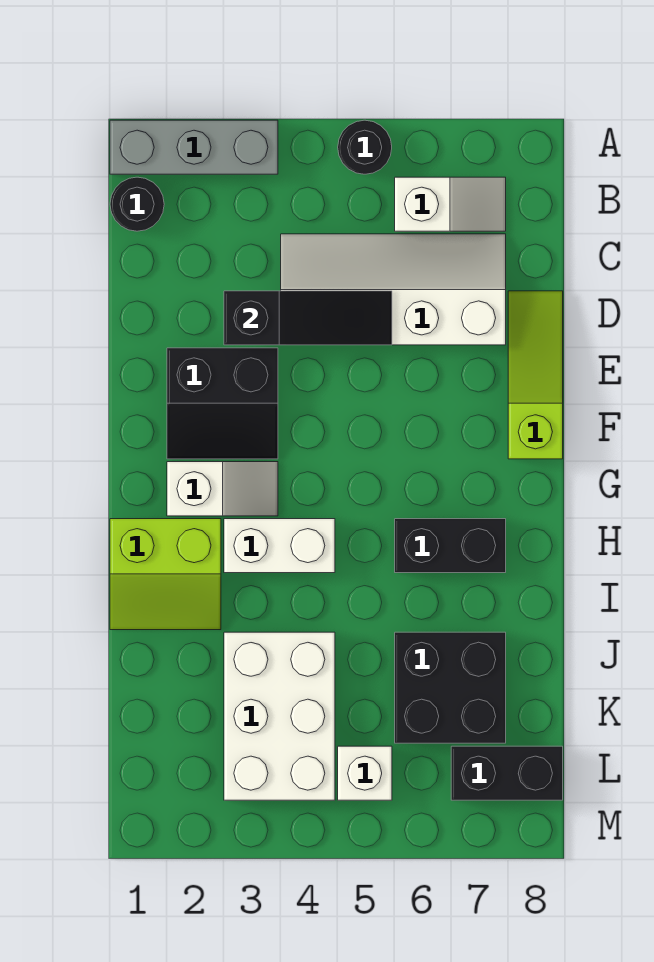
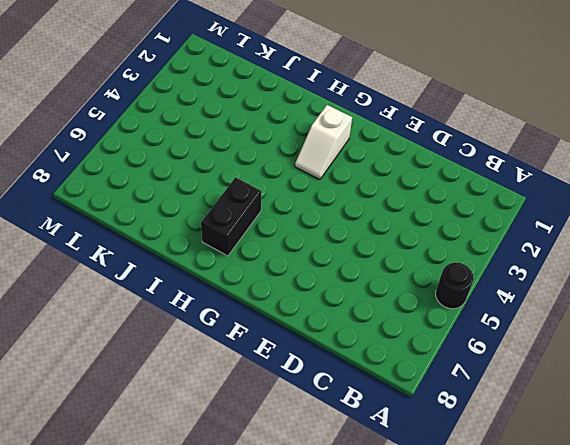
none -> grey 1x3 brick [110,120,278,174]
none -> black 1x1 round brick [110,177,164,231]
none -> white 1x2 slope [395,177,506,231]

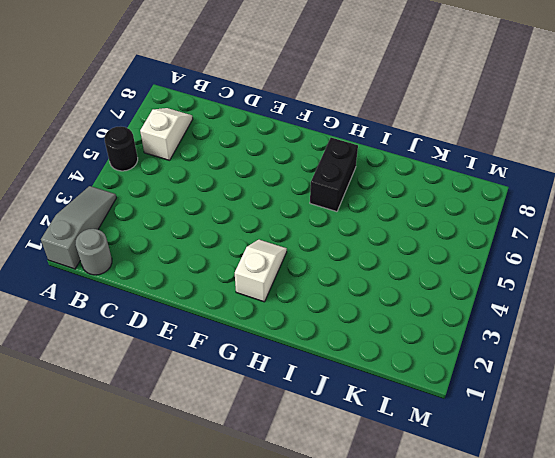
grey 1x3 slope [41,186,116,269] -> grey 1x3 brick [110,120,278,174]
grey 1x1 round brick [76,229,112,275] -> black 1x1 round brick [110,177,164,231]
none -> white 2x4 slope [281,234,506,345]
none -> lime 1x3 slope [508,291,563,459]
none -> black 2x2 slope [167,348,278,459]

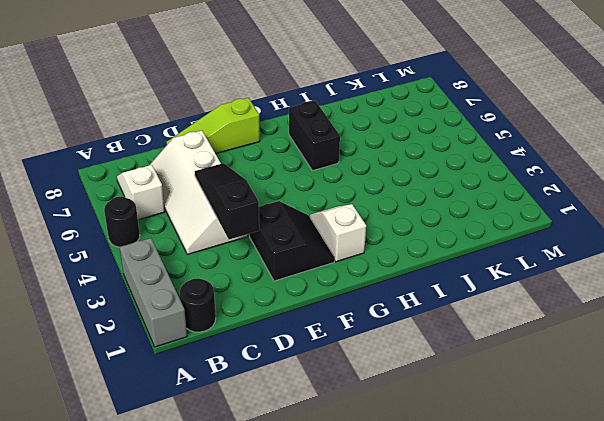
none -> lime 2x2 slope [110,519,221,630]
none -> white 1x2 brick [224,519,335,573]
none -> white 2x3 brick [224,632,335,800]

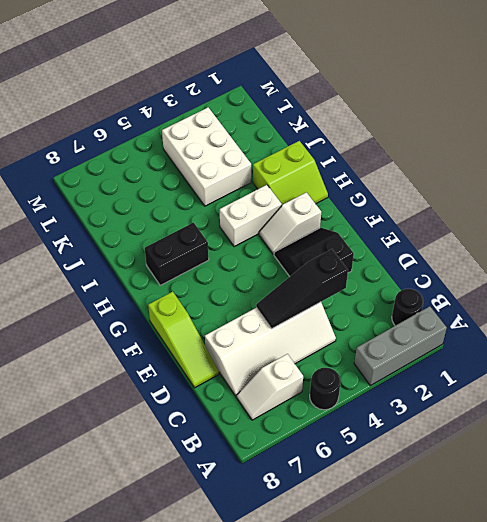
lime 2x2 slope [253,141,328,205] -> lime 2x2 slope turned to [110,519,221,630]
none -> black 2x2 brick [395,632,506,743]
none -> white 1x1 brick [338,746,392,800]
none -> black 1x2 brick [451,746,563,800]

